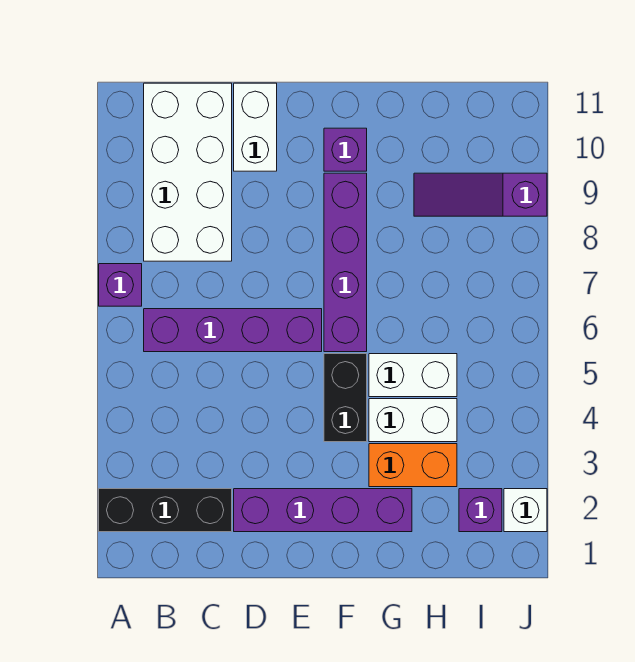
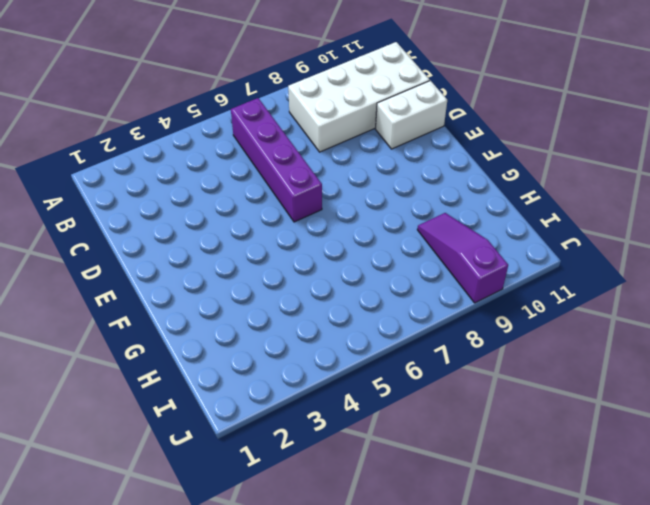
none -> black 1x3 brick [99,489,232,532]
none -> purple 1x1 brick [99,264,142,306]
none -> purple 1x4 brick [234,489,412,532]

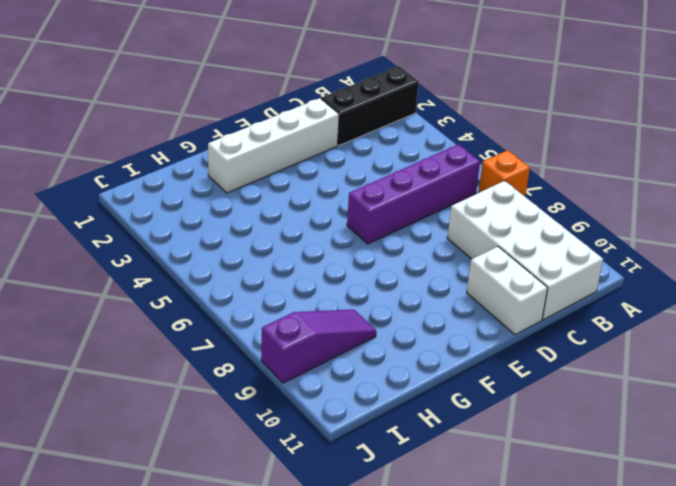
orange 1x1 brick [479,150,530,196] -> purple 1x1 brick [99,264,142,306]
white 1x4 brick [208,98,339,193] -> purple 1x4 brick [234,489,412,532]
none -> black 1x2 brick [324,354,367,442]
none -> purple 1x4 brick [324,173,367,352]
none -> purple 1x1 brick [324,128,367,171]

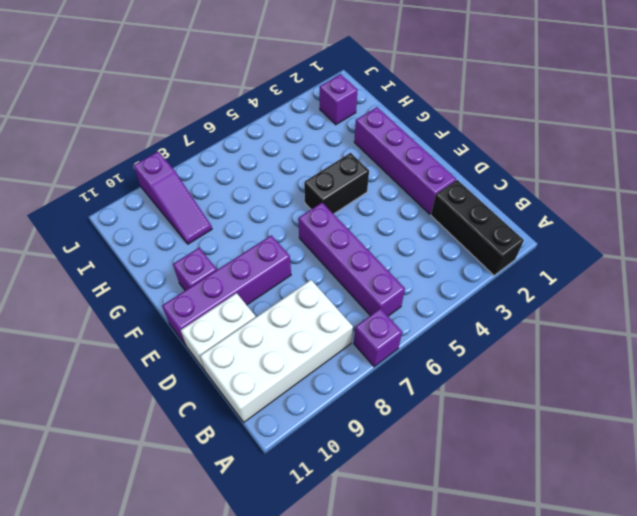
purple 1x4 brick [162,235,291,345] -> purple 1x4 brick moved to [324,173,367,352]
none -> orange 1x2 brick [369,444,457,487]
none -> white 1x2 brick [369,399,457,442]
none -> white 1x2 brick [369,354,457,397]

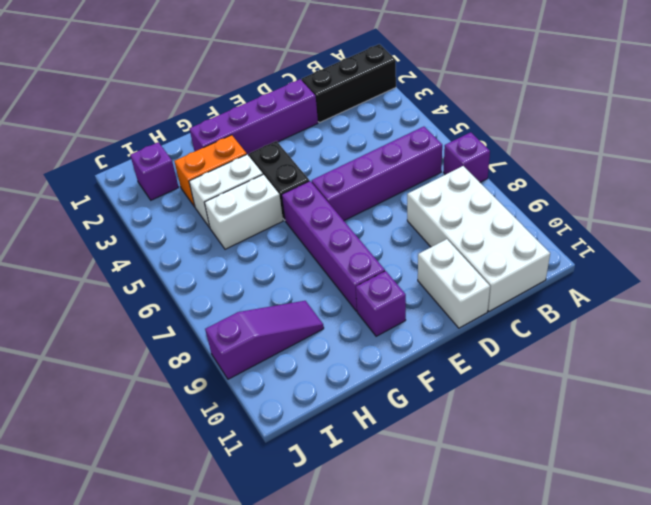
none -> white 1x1 brick [504,489,547,532]

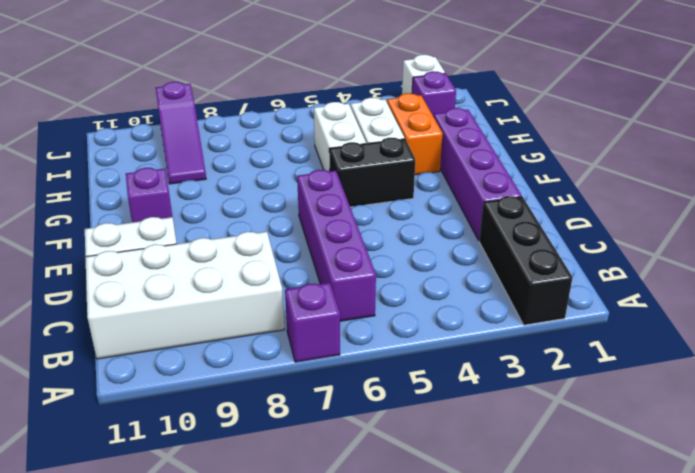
none -> purple 1x4 brick [324,173,367,352]

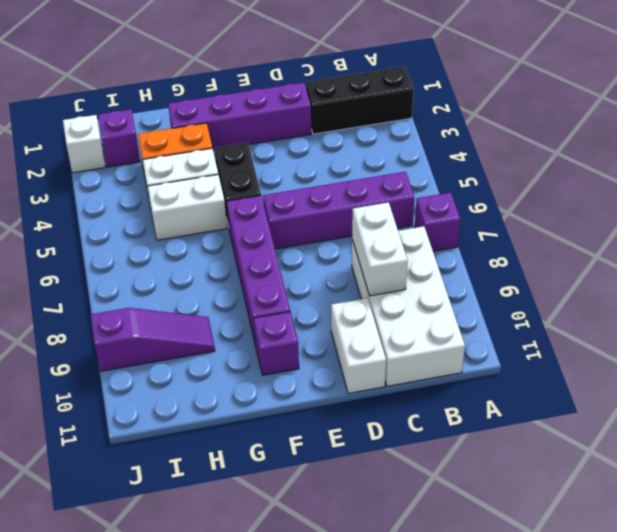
white 1x2 brick [352,202,408,296] -> none

